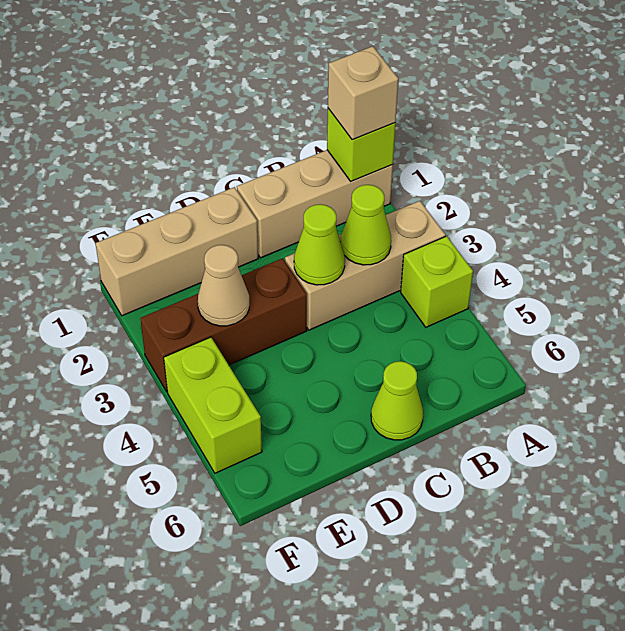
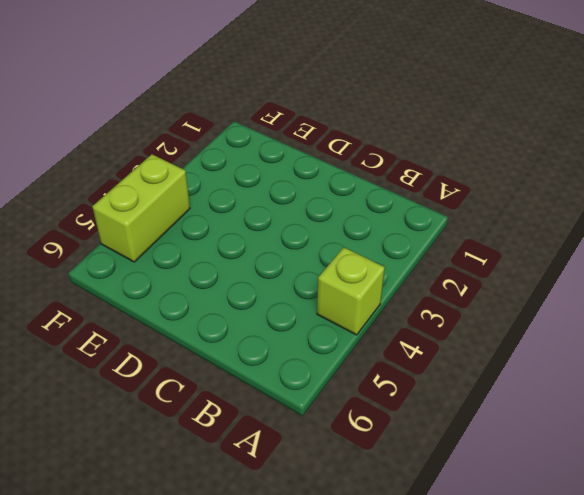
none -> tan 1x3 brick [237,150,393,258]
none -> tan 1x3 brick [285,201,445,330]
none -> lime 1x1 cone [371,361,423,440]

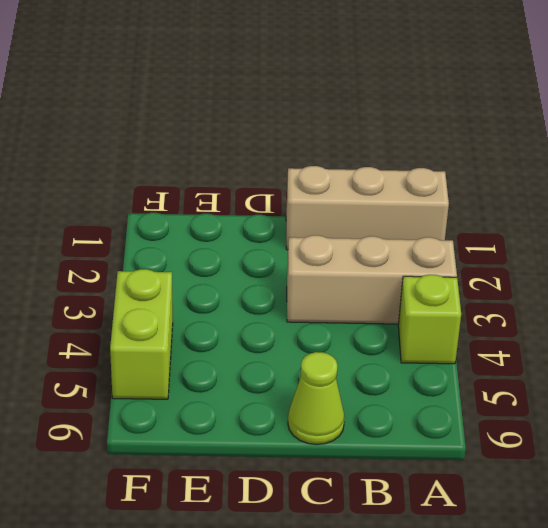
none -> tan 1x3 brick [96,187,258,316]
none -> brown 1x3 brick [140,258,307,392]
none -> lime 1x1 brick [327,108,396,181]

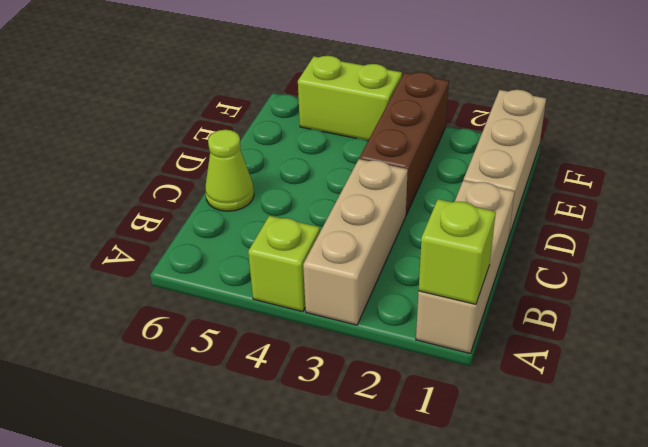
none -> lime 1x1 cone [341,185,391,265]
none -> lime 1x1 cone [294,204,345,285]
none -> tan 1x1 cone [198,245,249,326]

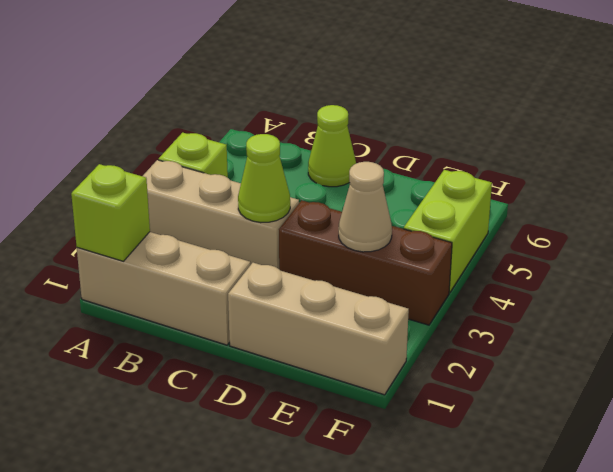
none -> lime 1x1 cone [341,185,391,265]
none -> tan 1x1 brick [328,46,398,140]

